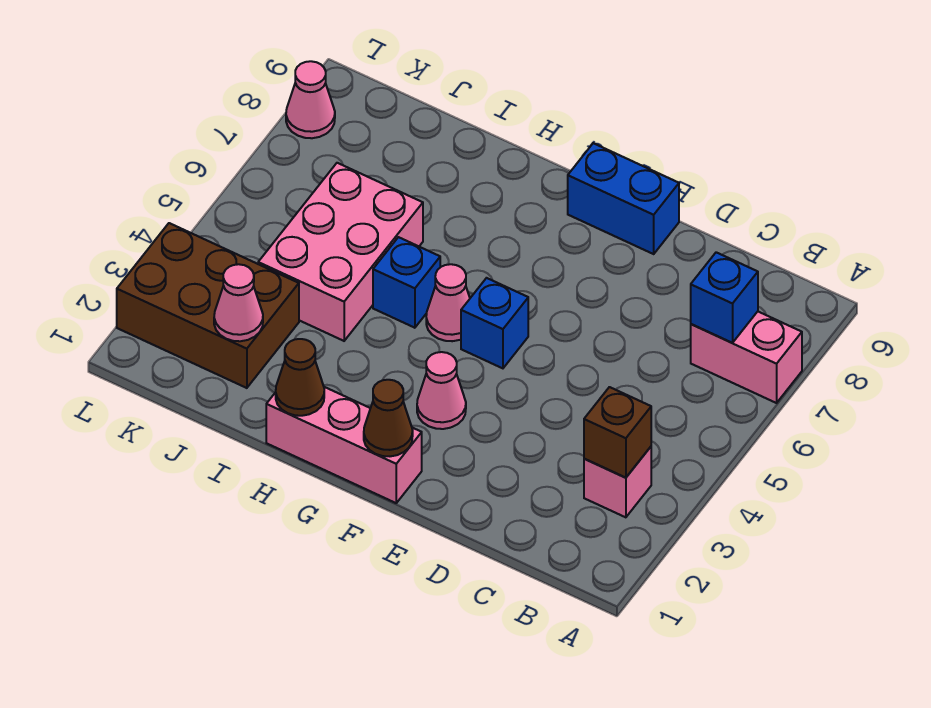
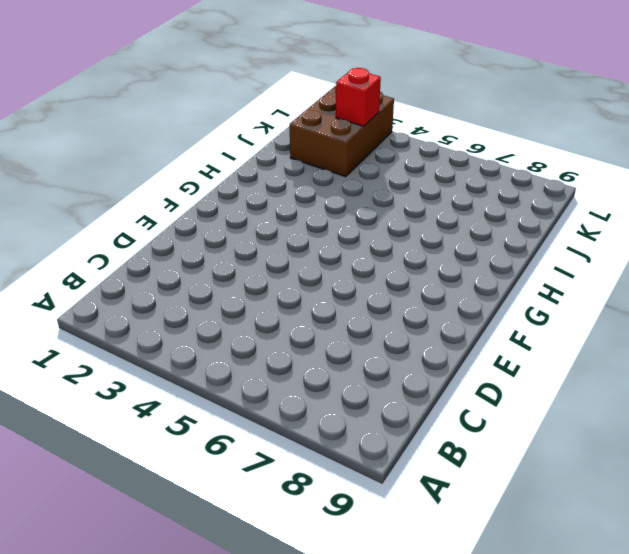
red 1x1 brick [336,68,381,126] -> none
none -> pink 1x2 brick [691,312,802,403]
none -> pink 1x1 brick [584,447,651,517]
none -> blue 1x2 brick [568,143,679,254]

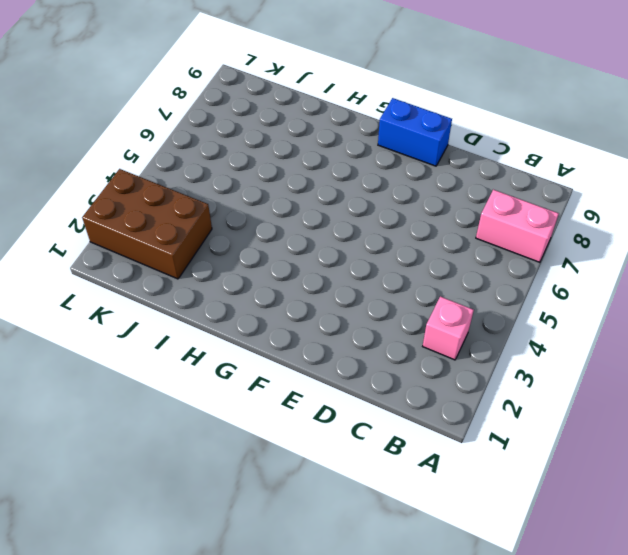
none -> pink 1x3 brick [266,387,422,503]
none -> pink 1x1 cone [417,352,466,429]
none -> blue 1x1 brick [461,278,528,368]

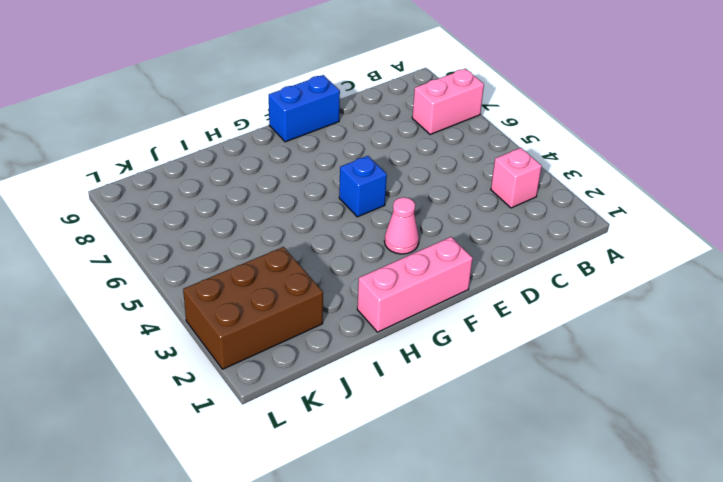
none -> pink 1x1 cone [426,264,470,341]
none -> blue 1x1 brick [373,237,440,328]
none -> pink 2x3 brick [258,163,423,341]

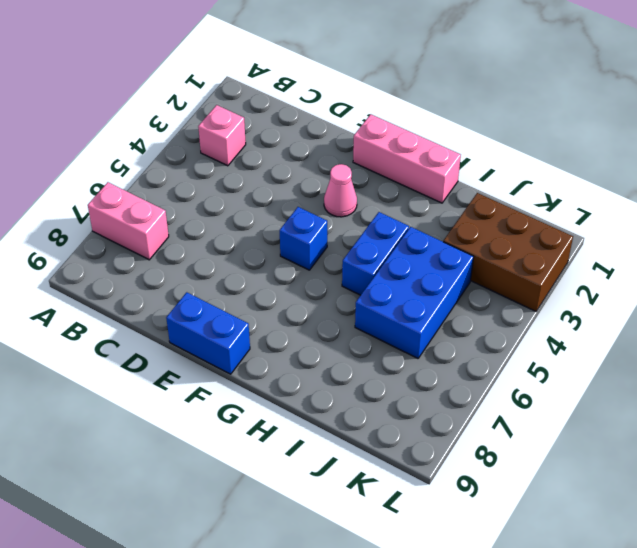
blue 1x2 brick [342,212,409,295] -> blue 1x1 brick [373,237,440,328]
blue 2x3 brick [355,227,474,358] -> pink 2x3 brick [258,163,423,341]
none -> pink 1x1 cone [426,264,470,341]
none -> pink 1x1 cone [286,61,335,138]
none -> brown 1x1 brick [584,387,651,478]

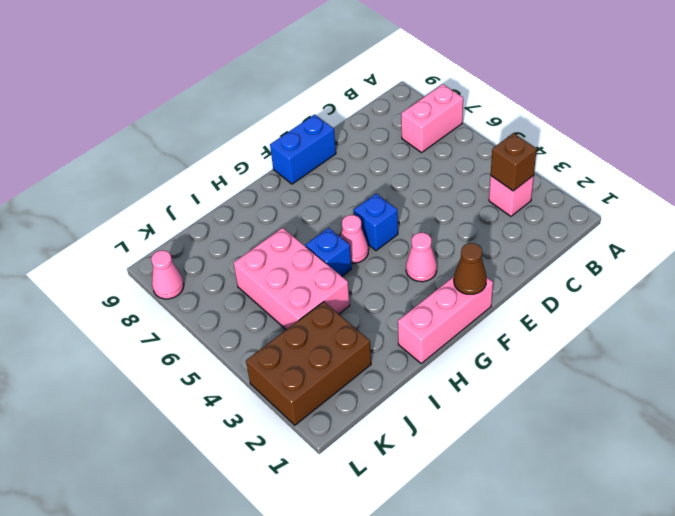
none -> blue 1x1 brick [691,252,758,343]
none -> brown 1x1 cone [276,339,324,416]
none -> pink 1x1 cone [214,264,263,341]

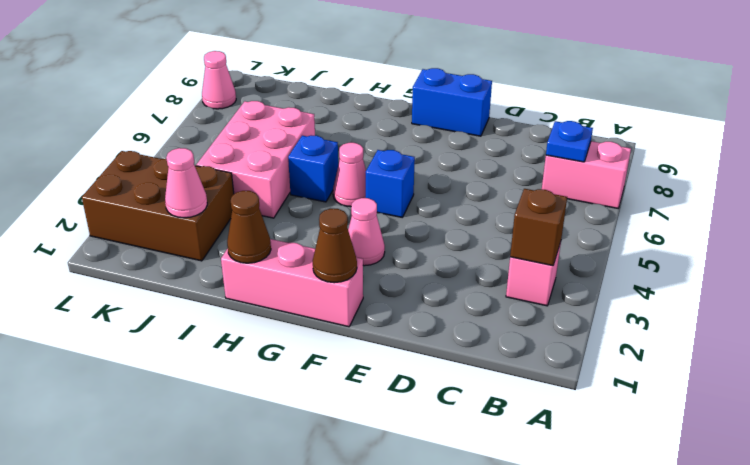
blue 1x1 plate [546,121,593,162] -> blue 1x1 brick [691,252,758,343]

